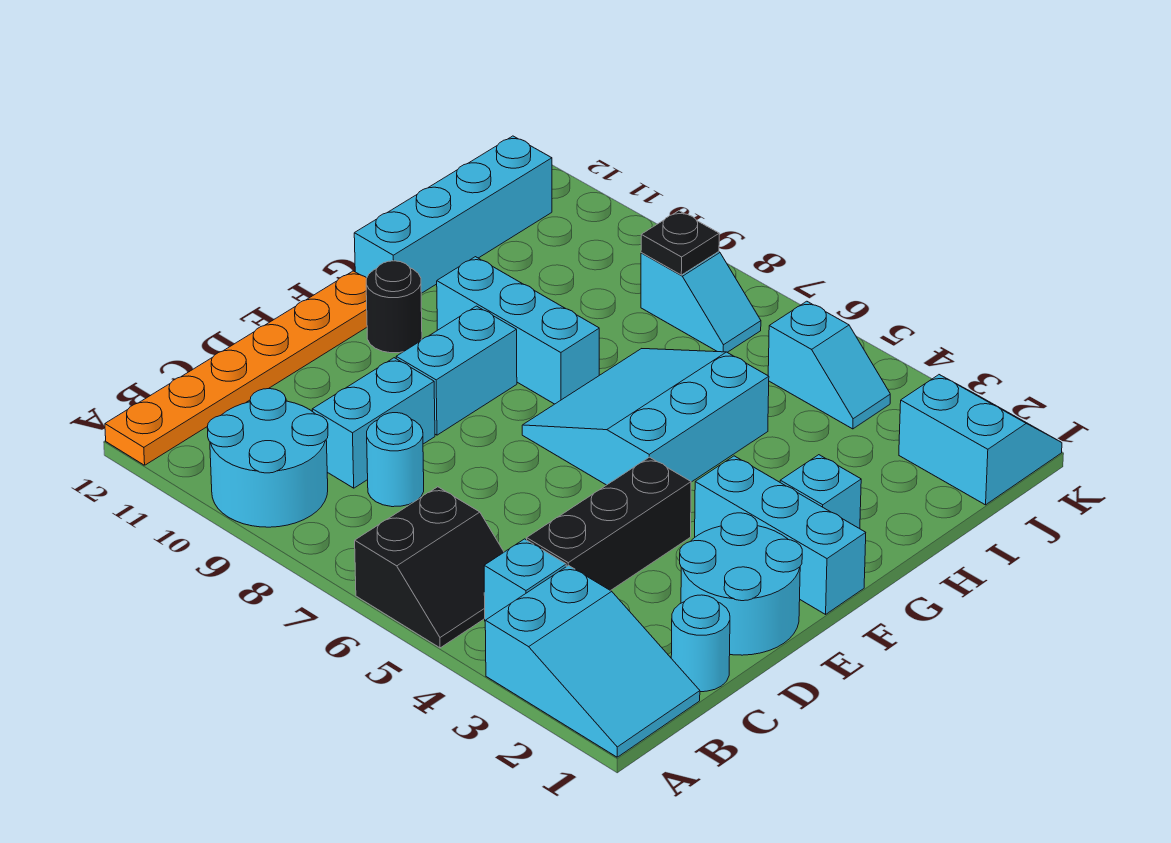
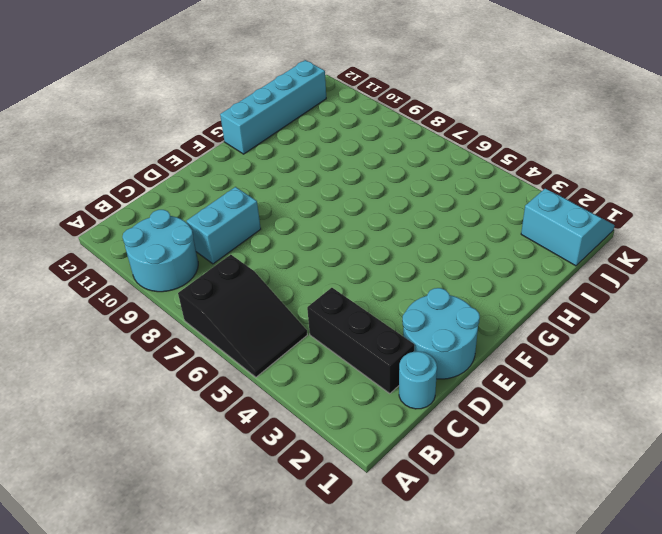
black 2x3 slope [178,255,307,377] -> black 2x2 slope [355,487,504,648]
black 1x3 brick [307,288,415,394] -> black 1x3 brick turned to [527,457,691,591]
none -> cyan 2x3 slope [485,565,700,757]
none -> orange 1x6 plate [105,271,367,465]
none -> cyan 1x1 brick [484,539,566,621]

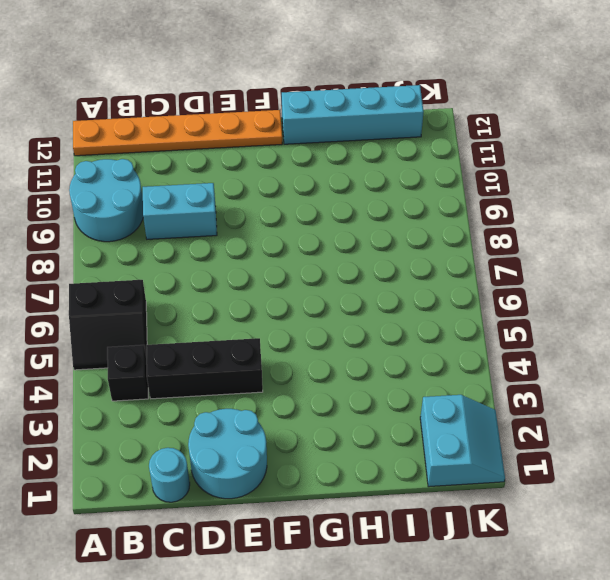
black 1x1 brick [107,345,148,401] -> cyan 1x1 brick [484,539,566,621]
none -> cyan 2x3 slope [485,565,700,757]
none -> cyan 1x1 round brick [367,413,424,507]
none -> cyan 1x2 brick [396,306,517,435]

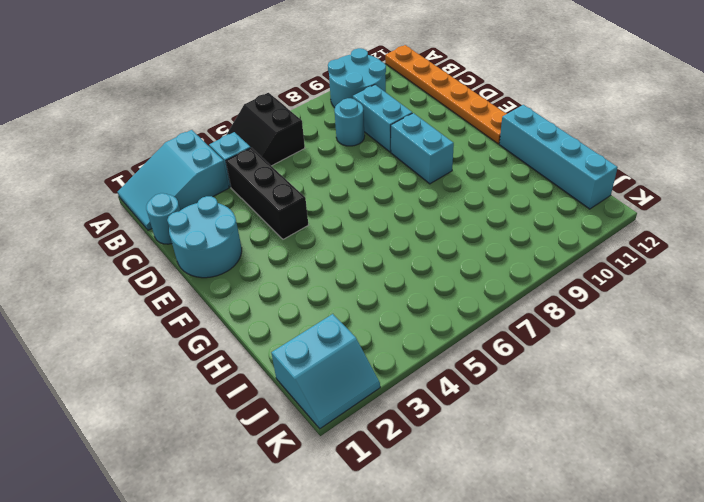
none -> cyan 1x3 brick [695,456,866,614]
none -> cyan 3x3 slope [522,349,769,485]
none -> black 1x1 round brick [366,261,422,353]

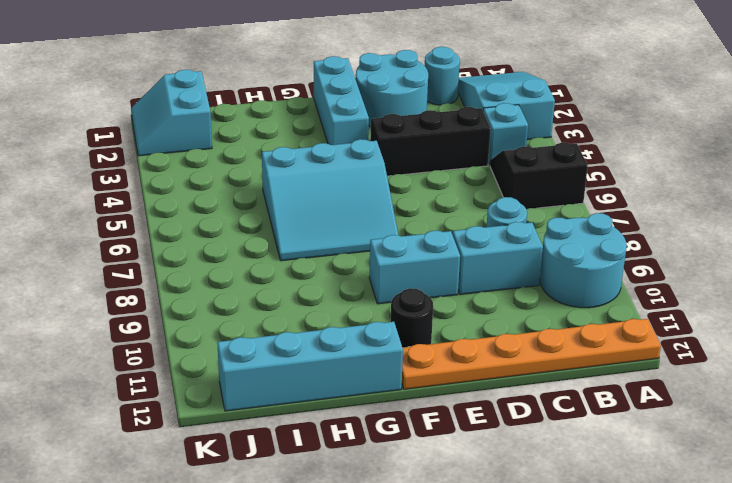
none -> cyan 1x1 brick [780,455,861,529]
none -> cyan 1x3 brick [437,257,599,404]
none -> cyan 1x2 slope [768,301,890,429]

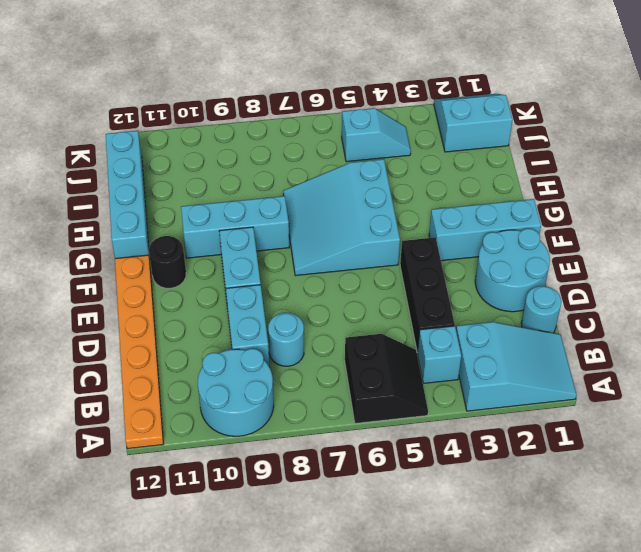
none -> cyan 1x1 brick [780,455,861,529]
none -> cyan 1x2 slope [641,252,761,352]
none -> black 1x1 plate [641,211,719,275]

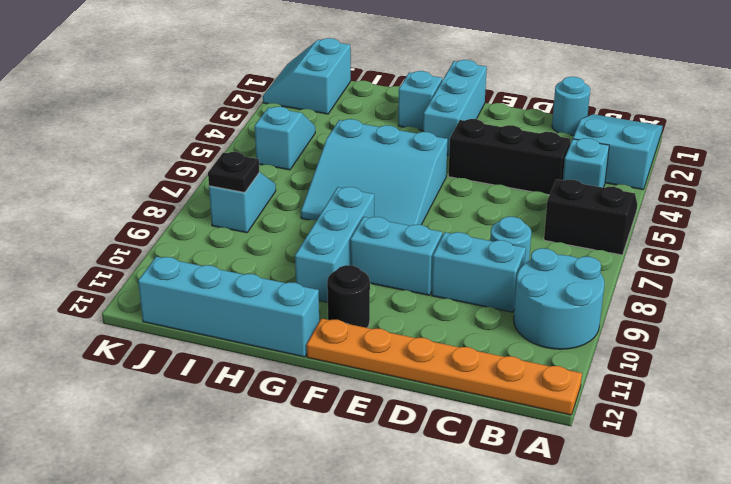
none -> cyan 2x2 round brick [680,513,802,655]

